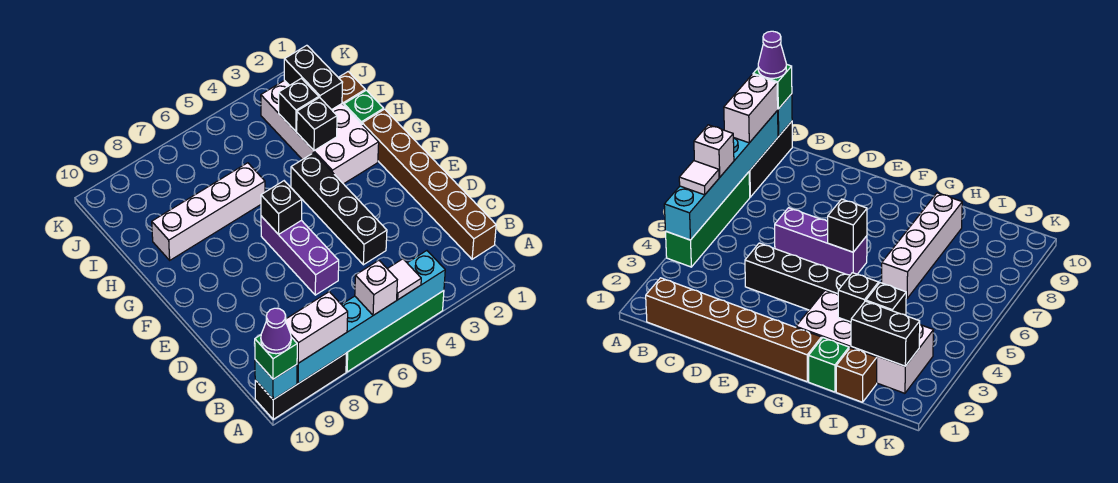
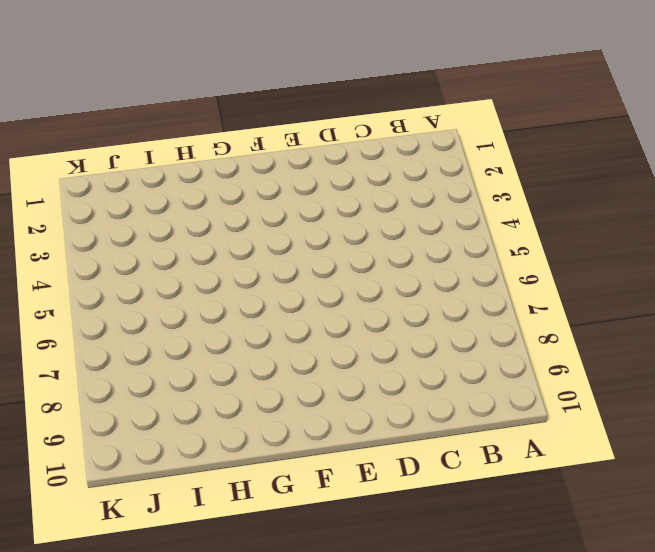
none -> green 1x4 brick [346,291,444,372]
none -> black 1x3 brick [255,353,347,419]
none -> brown 1x6 brick [362,109,496,259]

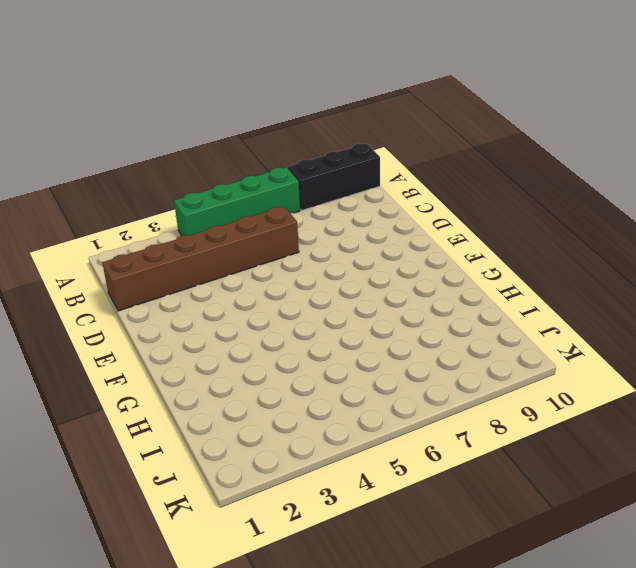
brown 1x6 brick [102,206,299,311] -> brown 1x6 brick turned to [362,109,496,259]
none -> black 1x4 brick [291,153,387,265]
none -> purple 1x3 brick [261,216,339,295]
none -> white 2x4 brick [261,80,379,184]

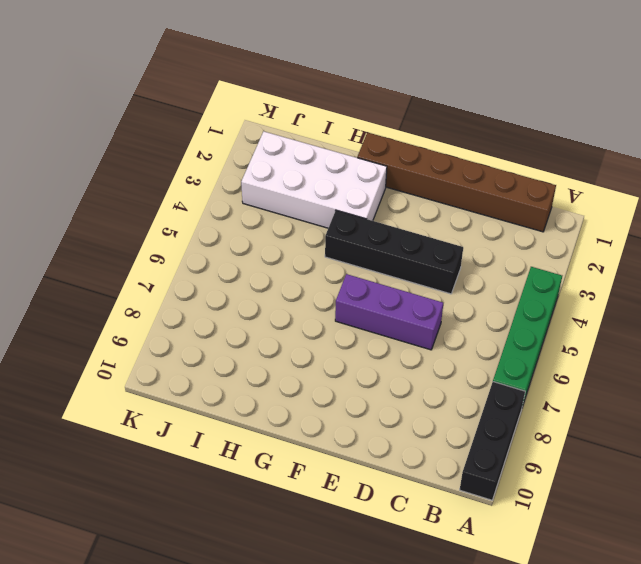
none -> green 1x1 brick [344,90,384,124]
none -> white 1x4 brick [152,163,265,260]
none -> brown 1x1 brick [338,72,365,105]

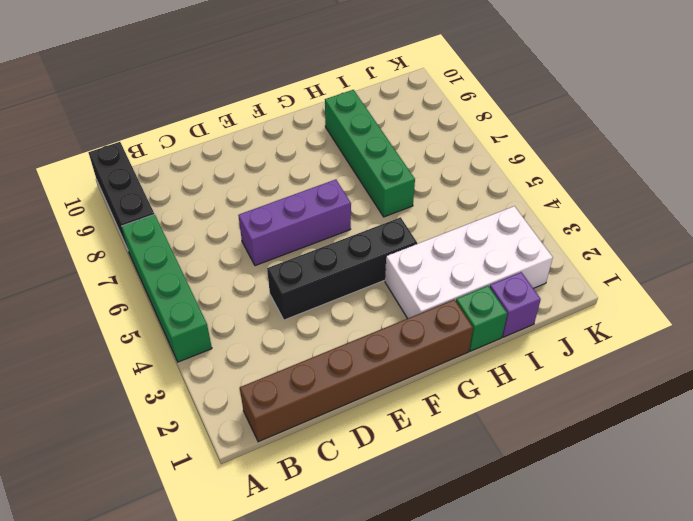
green 1x4 brick [325,90,415,217] -> white 1x4 brick [152,163,265,260]
purple 1x1 brick [490,272,541,337] -> brown 1x1 brick [338,72,365,105]
none -> cyan 1x6 brick [297,251,445,383]
none -> cyan 1x1 brick [255,360,297,399]
none -> black 1x1 brick [261,181,302,235]

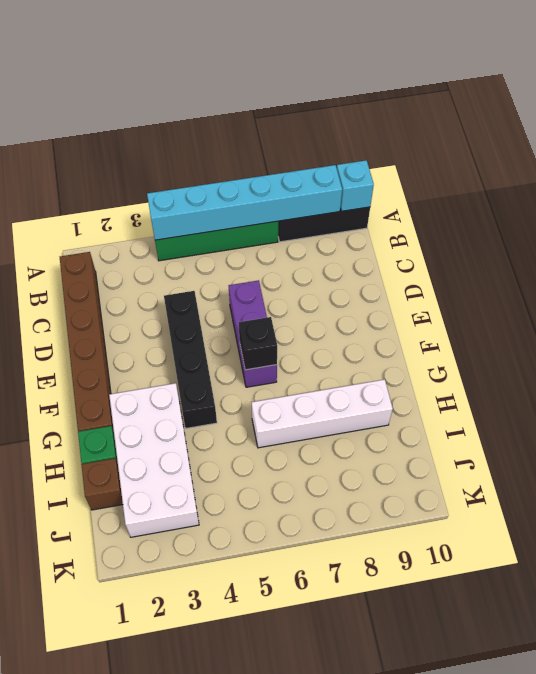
none -> black 1x1 brick [297,98,337,151]
none -> black 1x2 brick [284,45,343,110]
none -> black 1x1 brick [279,78,319,131]

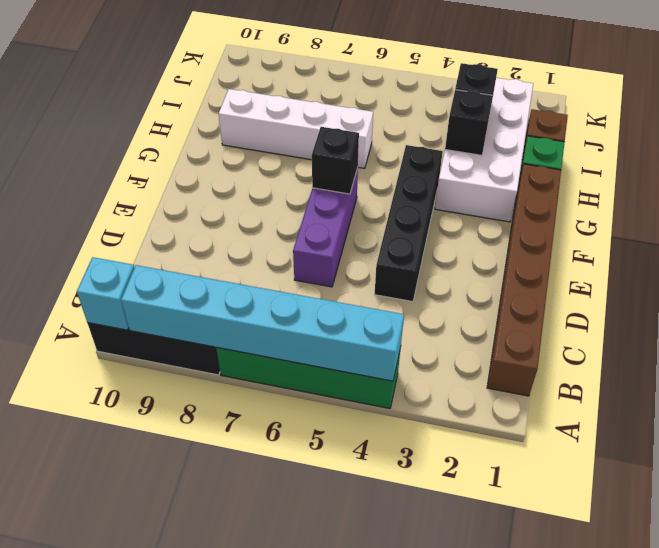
none -> black 1x2 brick [284,45,343,110]
none -> white 1x1 tile [387,259,421,299]
none -> white 1x1 brick [355,260,397,315]

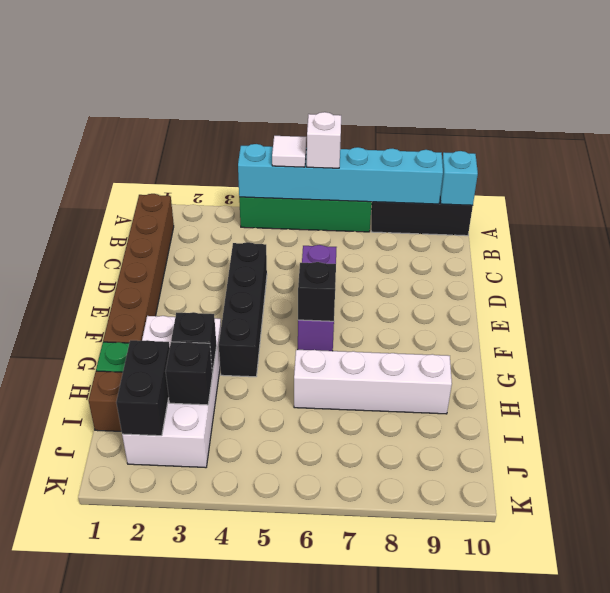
none -> white 1x2 brick [285,292,348,363]
none -> green 1x1 brick [254,335,297,379]
none -> purple 1x1 cone [261,308,291,354]

